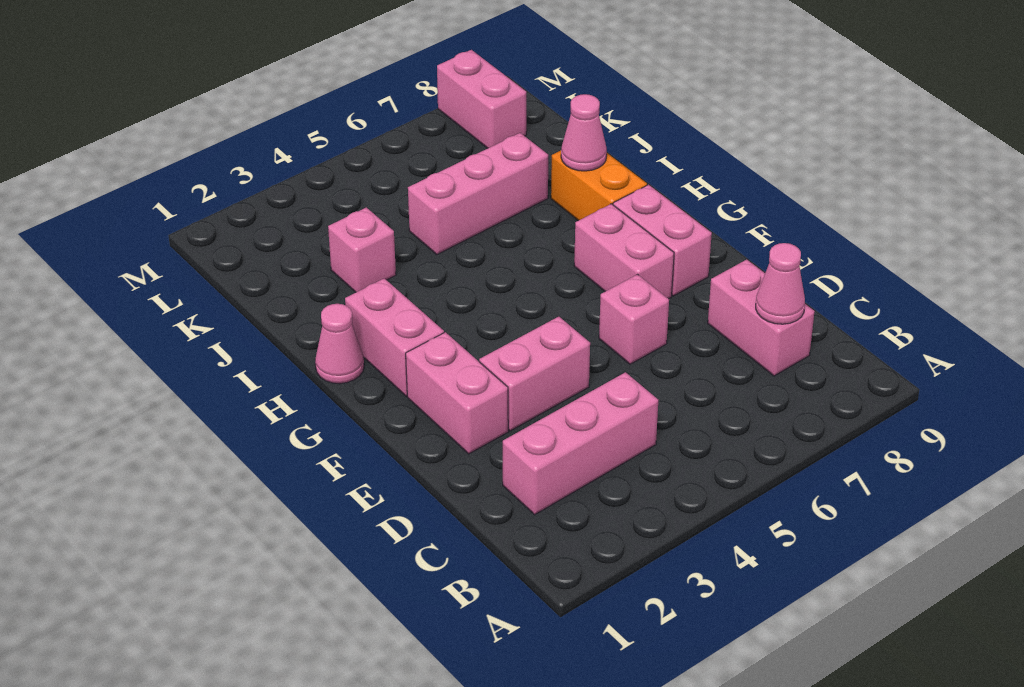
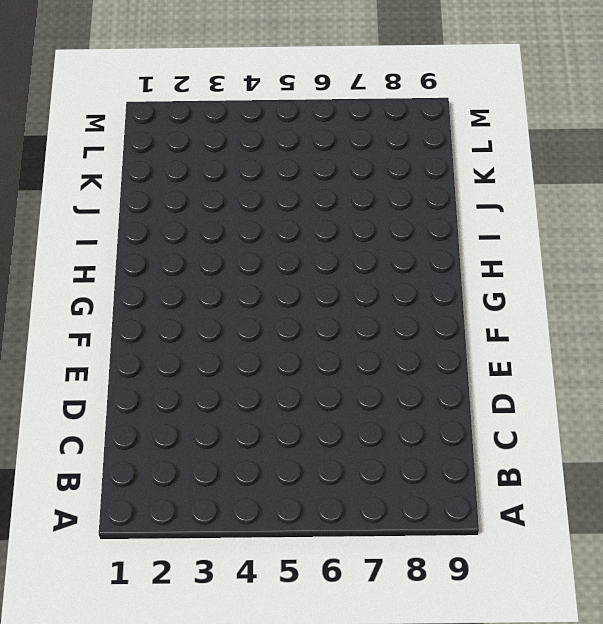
none -> pink 1x3 brick [503,372,658,515]
none -> pink 1x2 brick [708,260,815,376]
none -> pink 1x2 brick [406,332,508,454]

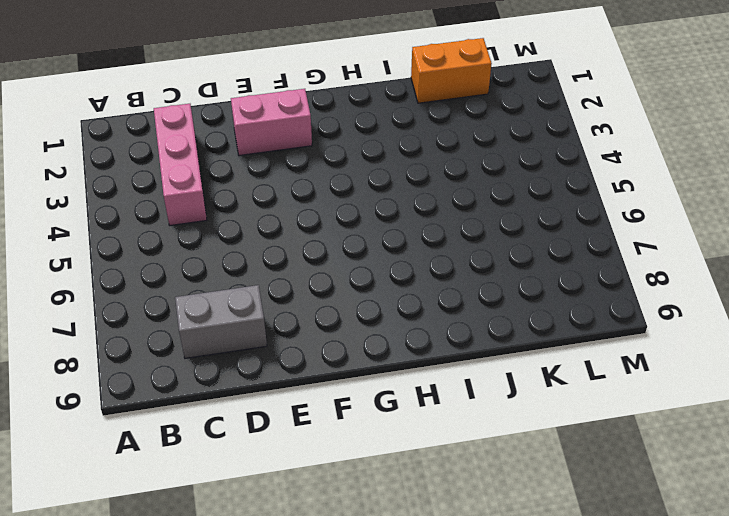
grey 1x2 brick [175,285,267,358] -> pink 1x2 brick [708,260,815,376]
orange 1x2 brick [411,38,492,103] -> orange 1x2 brick moved to [551,151,647,221]
none -> pink 1x2 brick [479,317,590,431]
none -> pink 1x1 brick [599,274,669,364]
none -> pink 1x2 brick [574,204,674,299]

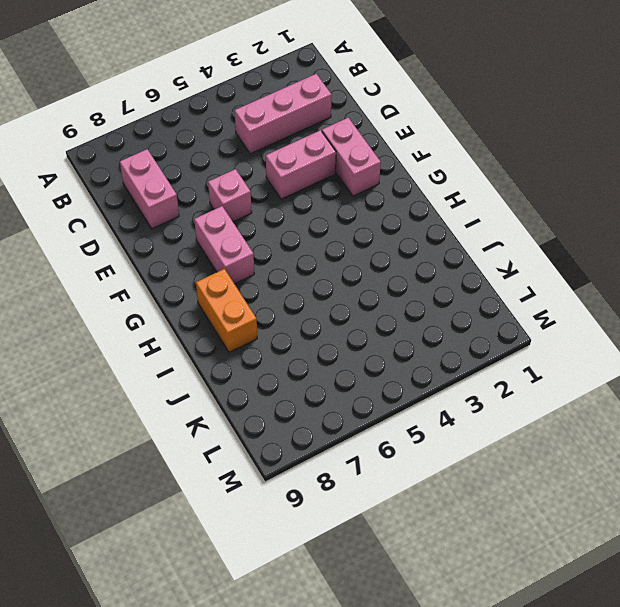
none -> pink 1x2 brick [613,185,712,296]
none -> pink 1x2 brick [345,278,444,396]
none -> pink 1x1 cone [315,304,364,384]

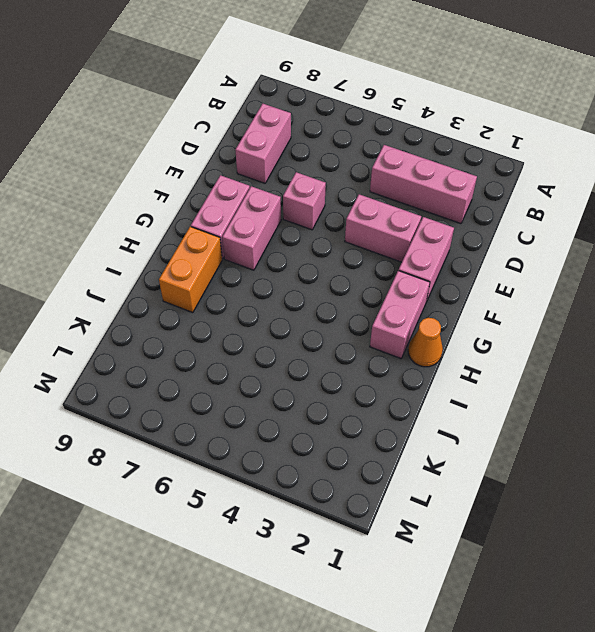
orange 1x1 cone [408,318,443,367] -> pink 1x1 cone [315,304,364,384]
none -> pink 1x1 brick [328,207,396,292]
none -> pink 1x3 brick [408,133,548,254]
none -> pink 1x2 brick [437,50,526,148]

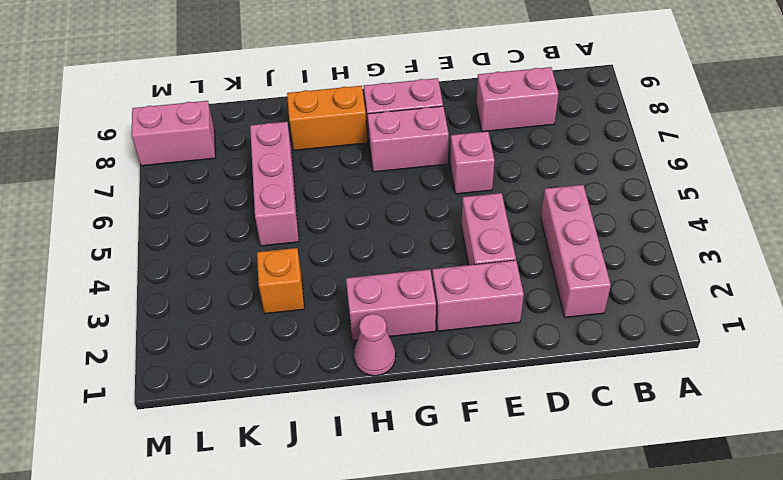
orange 1x1 brick [257,248,304,314] -> pink 1x1 brick [328,207,396,292]
none -> pink 1x1 cone [756,243,805,324]
none -> pink 1x1 cone [561,94,607,171]

